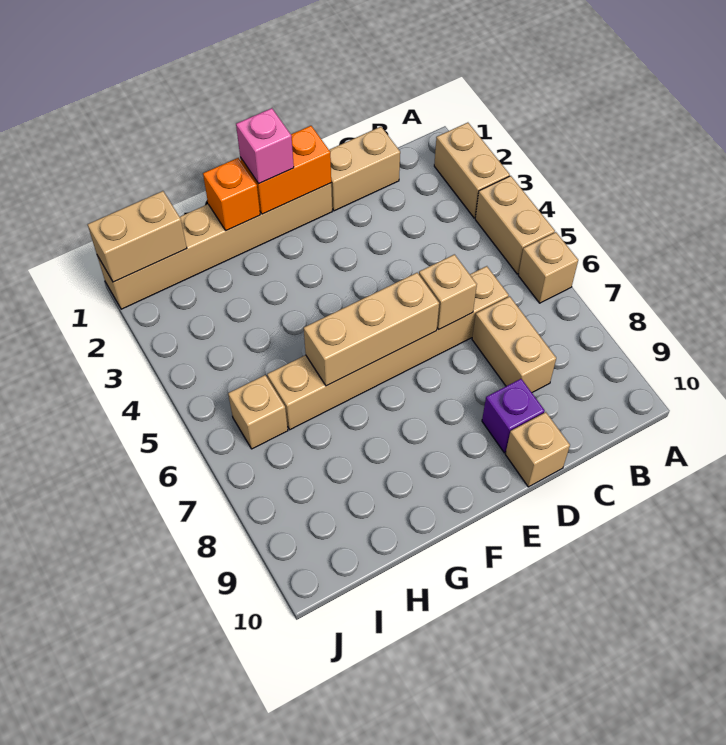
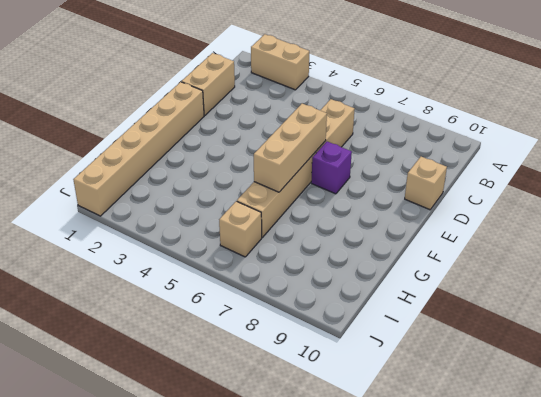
purple 1x1 brick [311,142,352,194] -> purple 1x1 brick moved to [482,379,545,453]
none -> tan 1x2 brick [475,176,555,274]
none -> tan 1x1 brick [518,232,578,303]
none -> tan 1x2 brick [472,296,556,392]

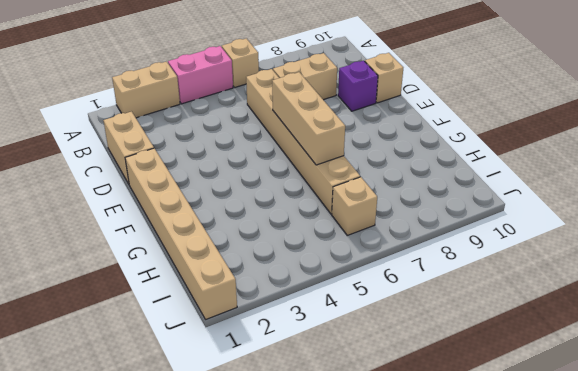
pink 1x2 brick [168,46,233,104] -> tan 1x2 brick [475,176,555,274]
none -> tan 1x1 brick [419,254,477,330]
none -> orange 1x2 brick [240,126,331,214]
none -> orange 1x1 brick [203,158,260,231]

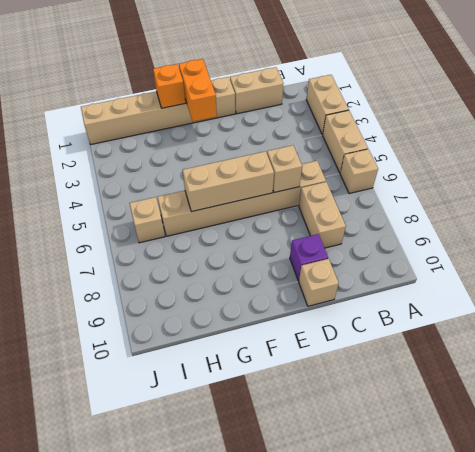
orange 1x2 brick [179,59,217,122] -> orange 1x2 brick turned to [240,126,331,214]
none -> tan 1x2 brick [88,191,187,282]
none -> pink 1x1 brick [236,108,294,184]

